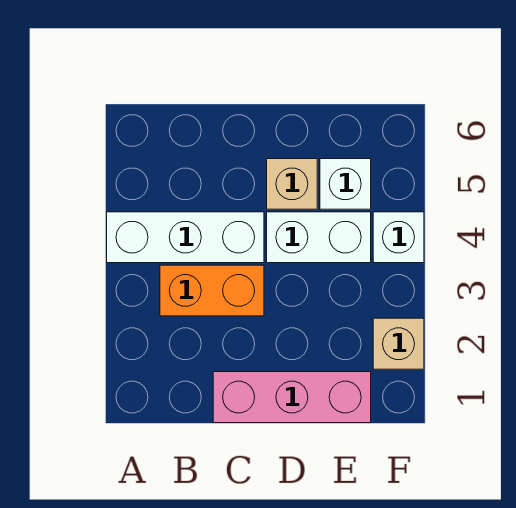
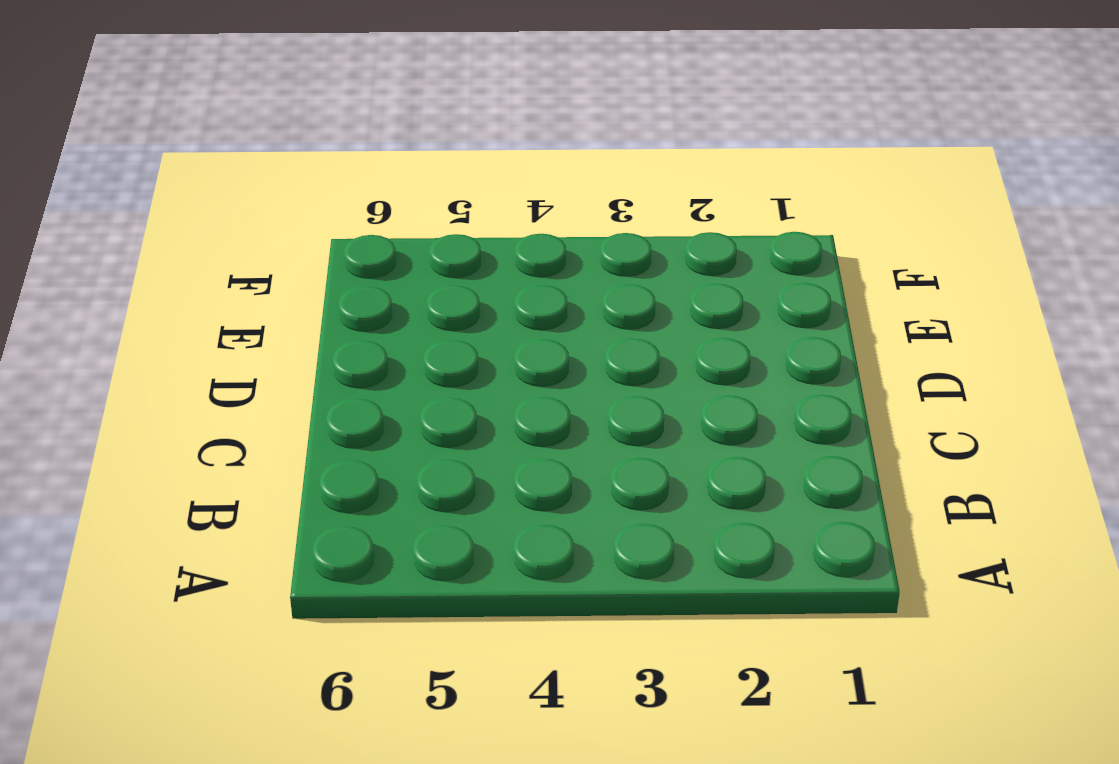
none -> white 1x3 brick [107,212,264,263]
none -> orange 1x2 brick [160,265,264,316]

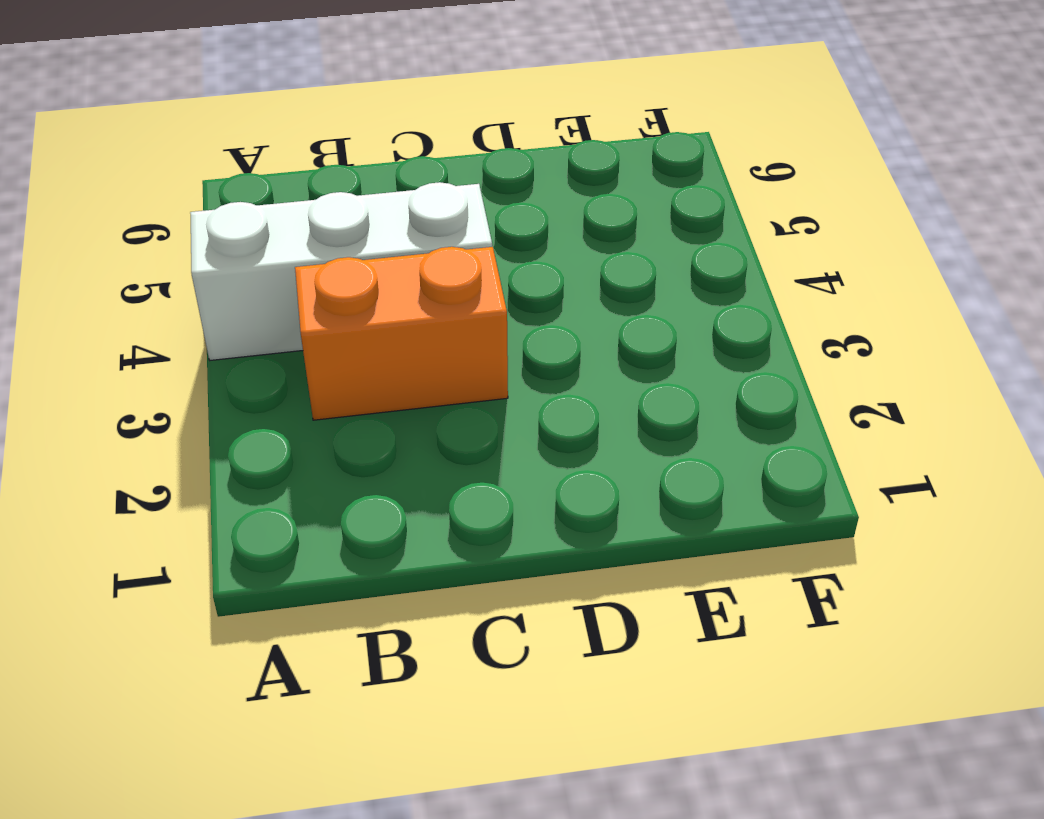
none -> pink 1x3 brick [213,372,371,423]
none -> white 1x2 brick [267,212,371,263]

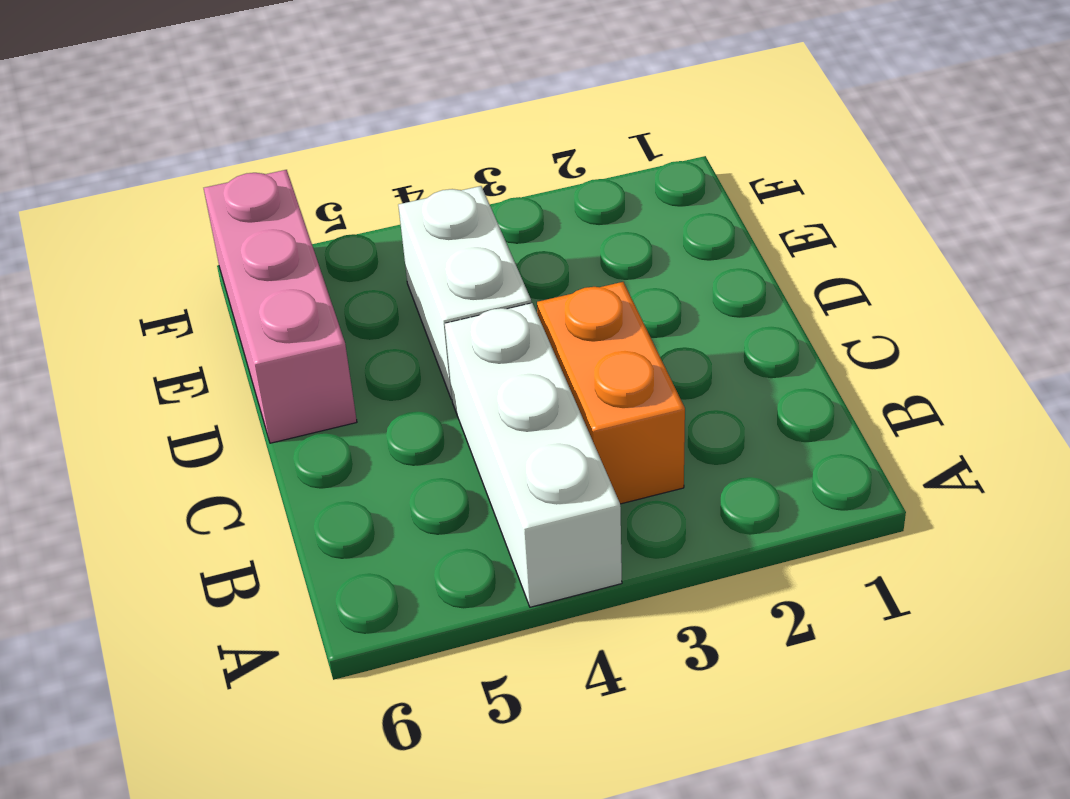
pink 1x3 brick [204,170,357,443] -> pink 1x3 brick moved to [213,372,371,423]
none -> tan 1x1 brick [267,159,317,209]
none -> white 1x1 brick [320,159,371,209]

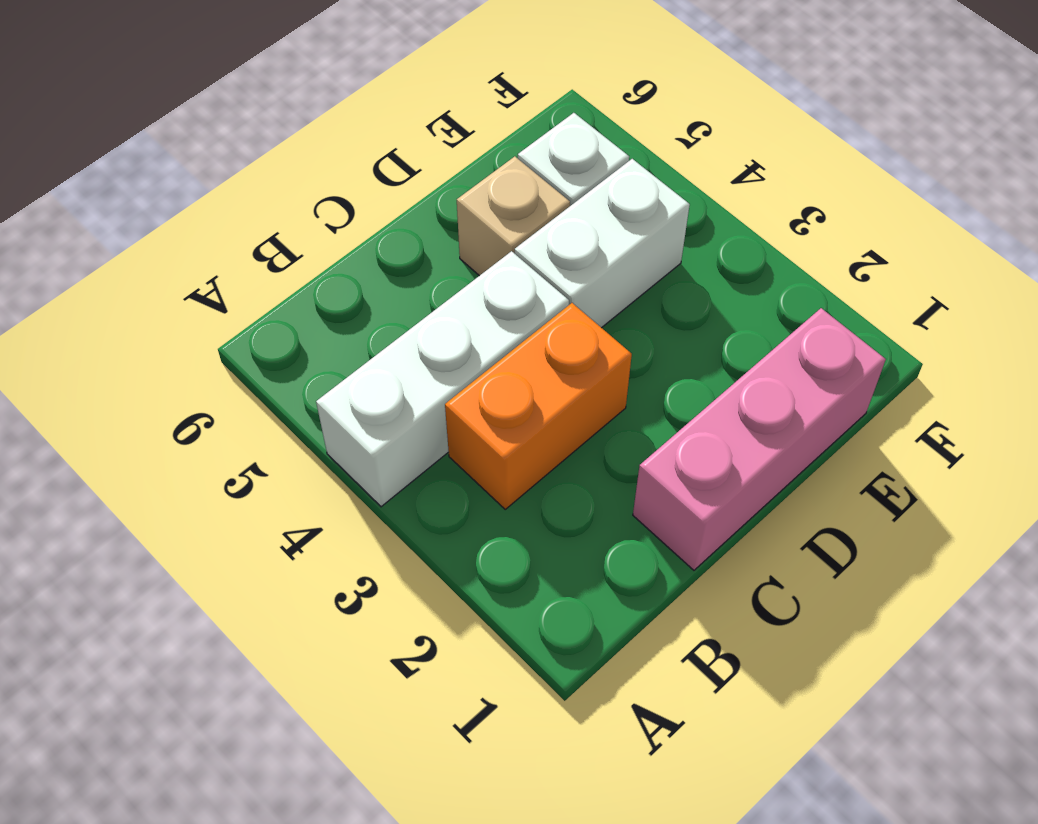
none -> tan 1x1 brick [373,318,424,369]
none -> white 1x1 brick [373,212,424,263]

